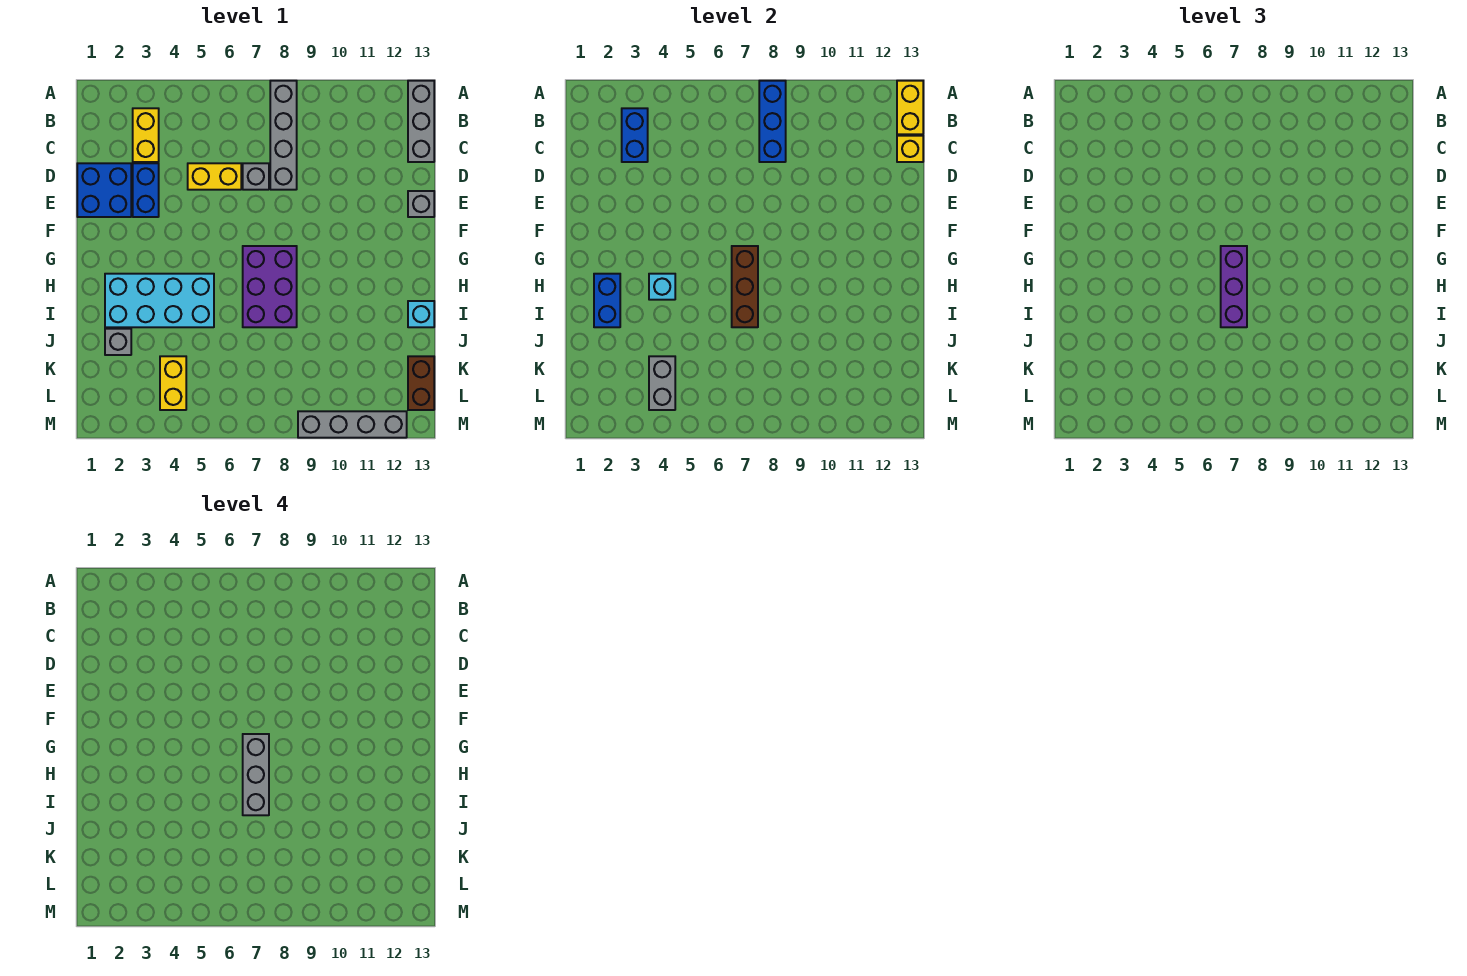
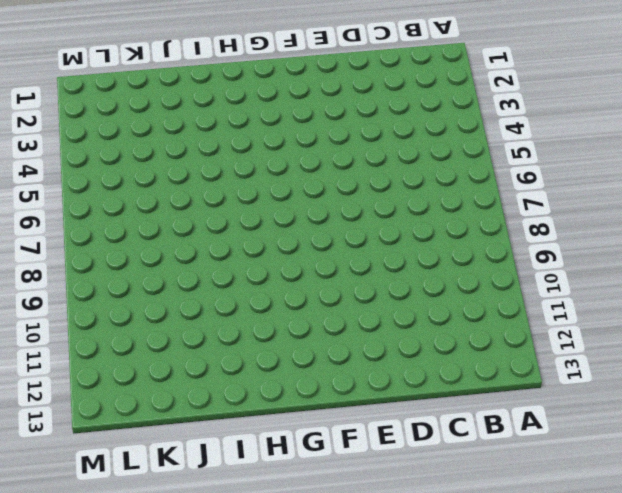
none -> grey 1x4 brick [270,81,297,190]
none -> grey 1x3 brick [408,81,434,162]
none -> yellow 1x2 brick [133,108,159,162]

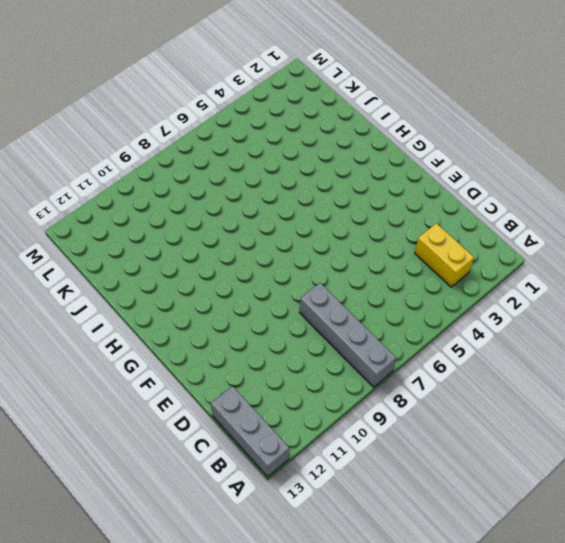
none -> blue 2x2 brick [77,163,131,217]
none -> blue 1x2 brick [133,163,159,217]
none -> yellow 1x2 brick [188,163,241,190]

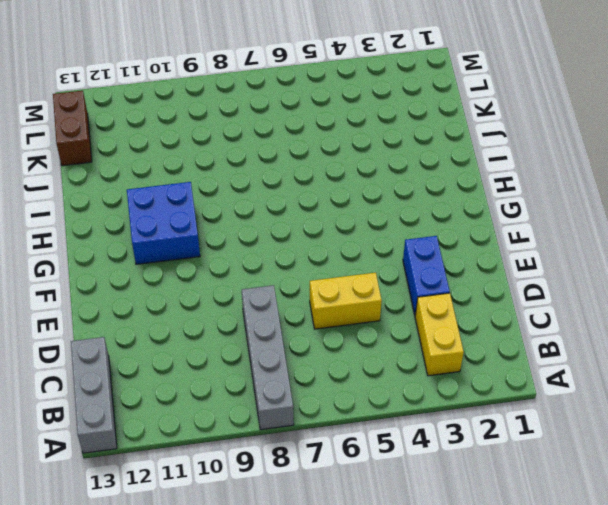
blue 2x2 brick [127,182,200,264] -> blue 2x2 brick moved to [77,163,131,217]
none -> grey 1x1 brick [243,163,269,190]
none -> grey 1x1 brick [408,191,434,217]
none -> purple 2x3 brick [243,246,297,327]

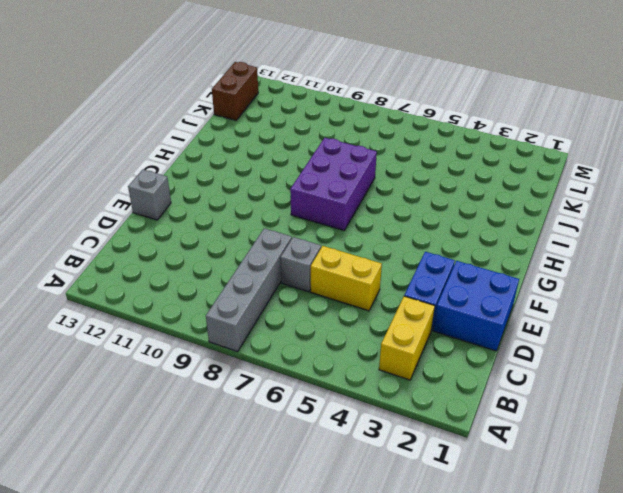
none -> grey 1x3 brick [408,81,434,162]
none -> cyan 2x4 brick [105,274,214,327]
none -> cyan 1x1 brick [408,301,434,327]

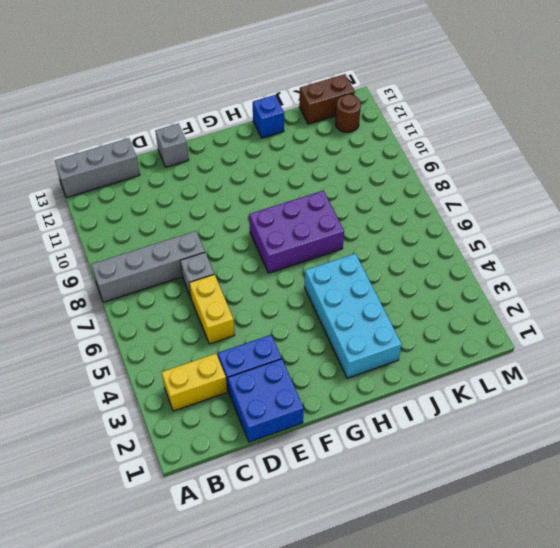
blue 1x1 brick [253,95,284,138] -> cyan 1x1 brick [408,301,434,327]
brown 1x1 round brick [335,94,361,133] -> none
none -> grey 1x1 brick [105,329,131,355]
none -> yellow 1x2 brick [160,356,186,410]
none -> grey 1x4 brick [298,411,407,438]

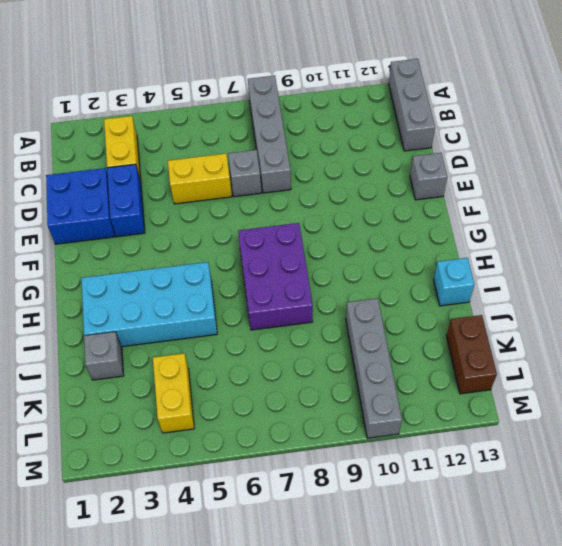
grey 1x4 brick [346,298,402,438] -> grey 1x4 brick turned to [298,411,407,438]
none -> blue 1x3 brick [759,81,786,162]
none -> yellow 1x2 brick [897,81,923,134]
none -> blue 1x2 brick [622,108,648,162]

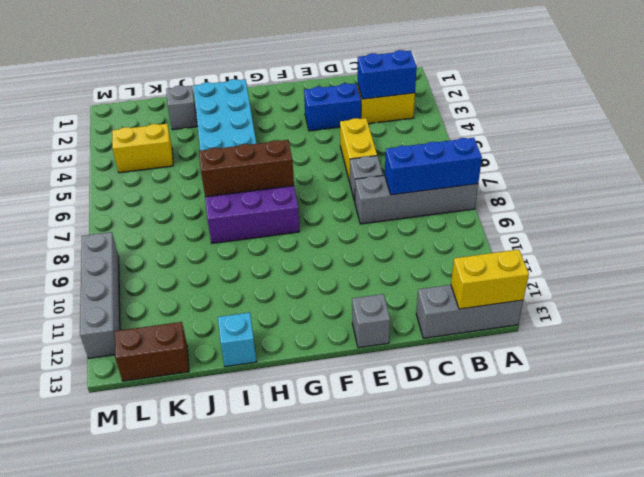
none -> blue 2x2 brick [77,163,131,217]
none -> yellow 1x1 brick [897,136,923,162]
none -> blue 1x2 brick [594,274,620,327]

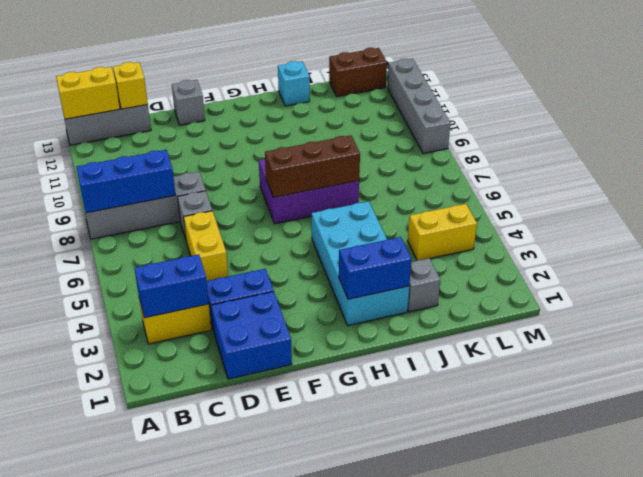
none -> cyan 1x1 brick [649,274,675,300]
none -> grey 1x2 brick [649,356,675,410]
none -> purple 1x3 brick [1221,246,1247,327]

